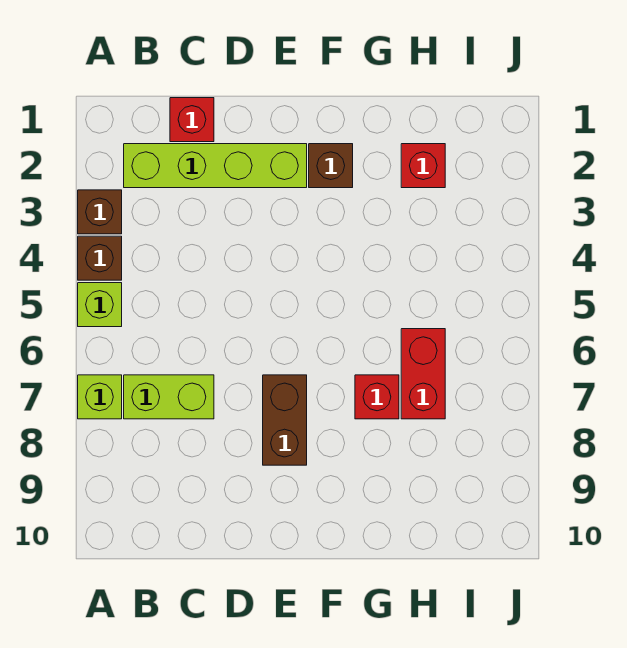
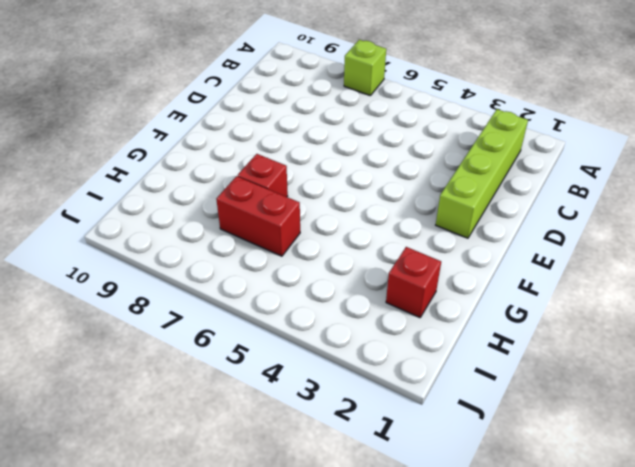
none -> brown 1x1 brick [78,190,122,234]
none -> brown 1x1 brick [78,236,122,280]
none -> lime 1x1 brick [78,283,122,327]

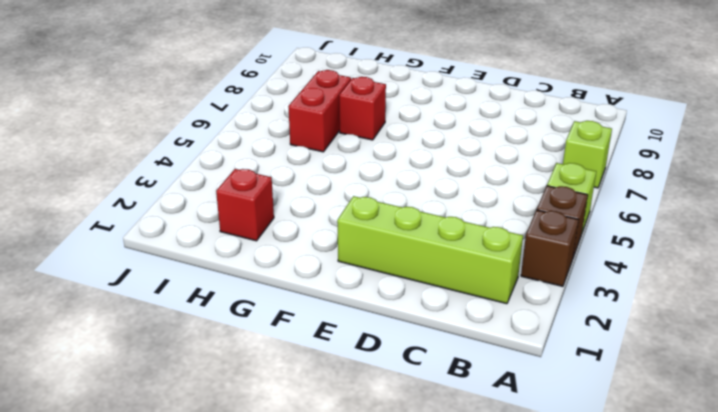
none -> lime 1x2 brick [124,375,214,419]
none -> red 1x1 brick [170,98,214,142]
none -> brown 1x2 brick [263,375,307,465]

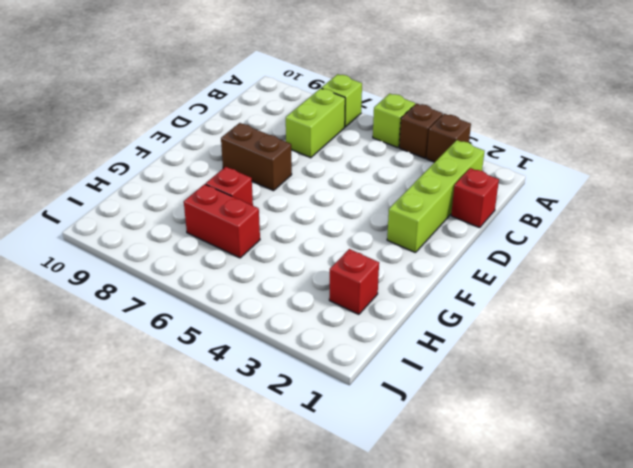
none -> brown 1x1 brick [309,144,353,188]

